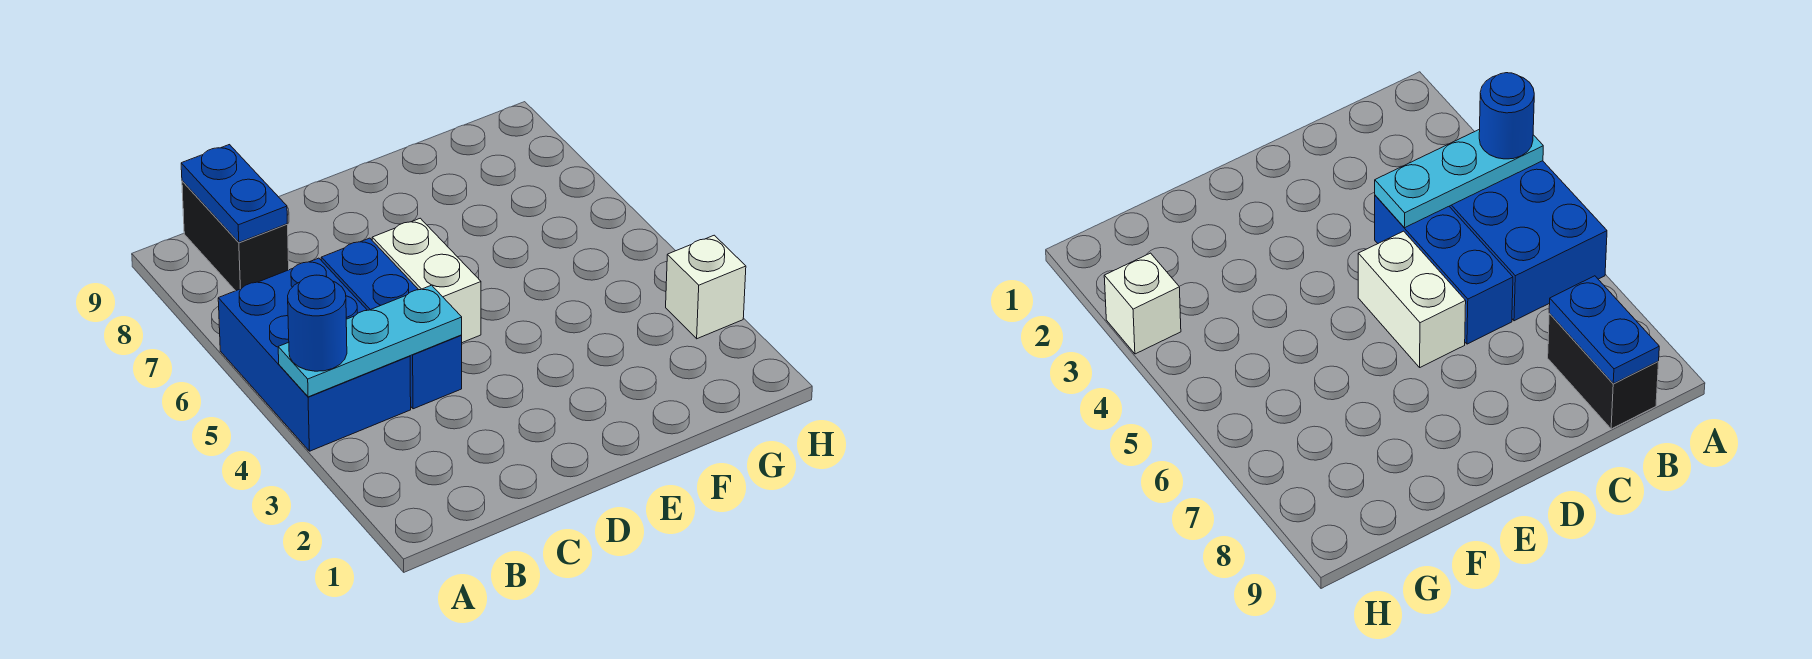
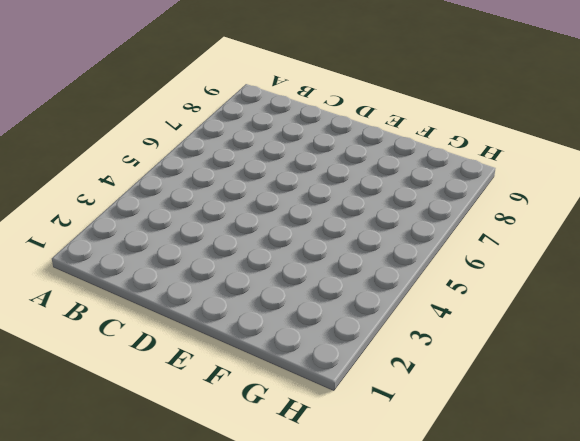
none -> blue 2x3 brick [218,258,411,451]
none -> black 1x2 brick [182,181,289,291]

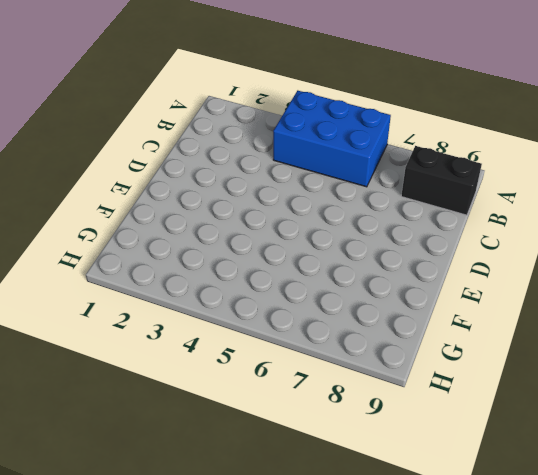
none -> blue 1x3 brick [321,238,462,409]
none -> white 1x2 brick [372,218,481,343]

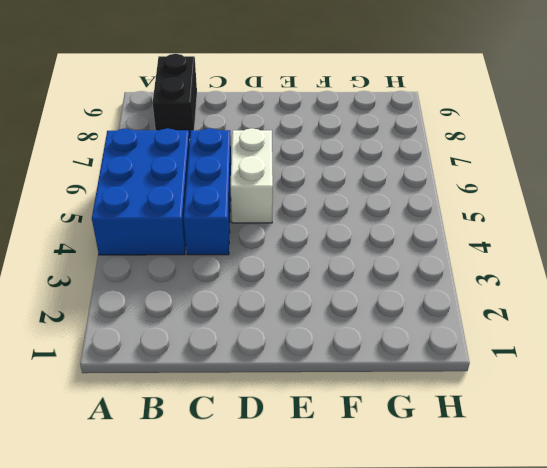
none -> white 1x1 brick [666,235,746,339]
none -> cyan 1x3 plate [278,285,462,397]

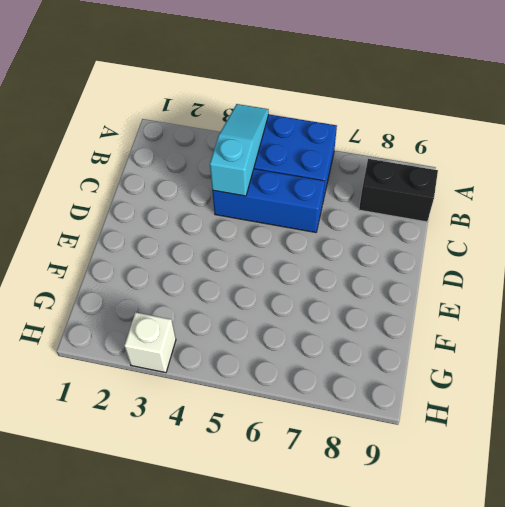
cyan 1x3 slope [210,104,269,196] -> cyan 1x3 plate [278,285,462,397]
none -> white 1x2 brick [372,218,481,343]
none -> blue 1x2 plate [181,145,287,242]

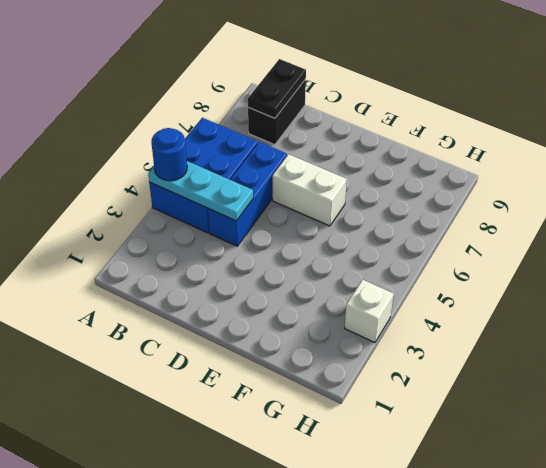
black 1x2 plate [248,59,306,118] -> blue 1x2 plate [181,145,287,242]
white 1x2 brick [273,154,347,226] -> white 1x2 brick turned to [372,218,481,343]

